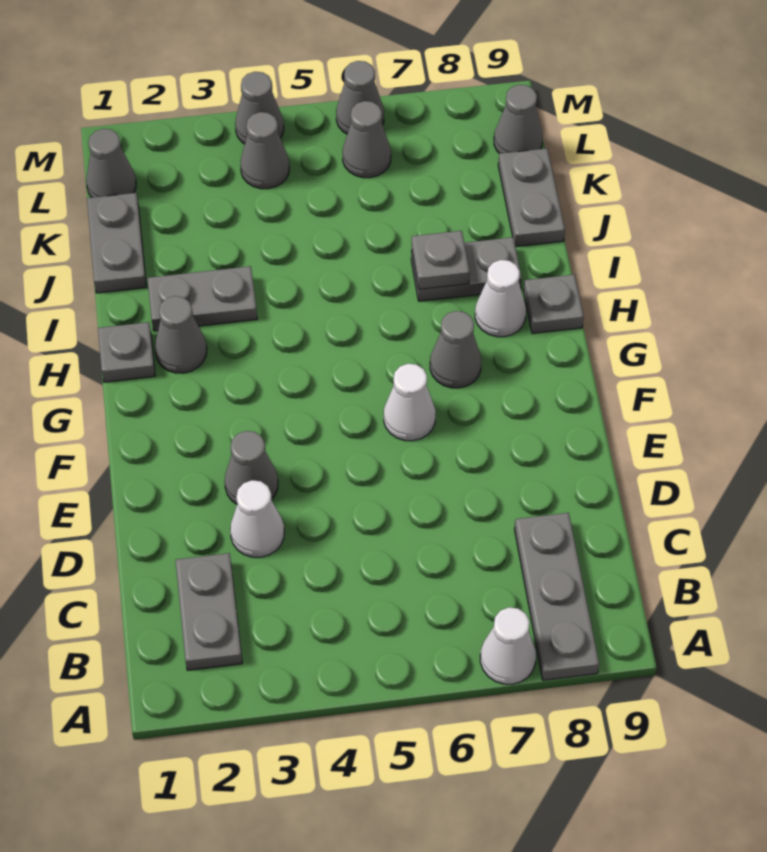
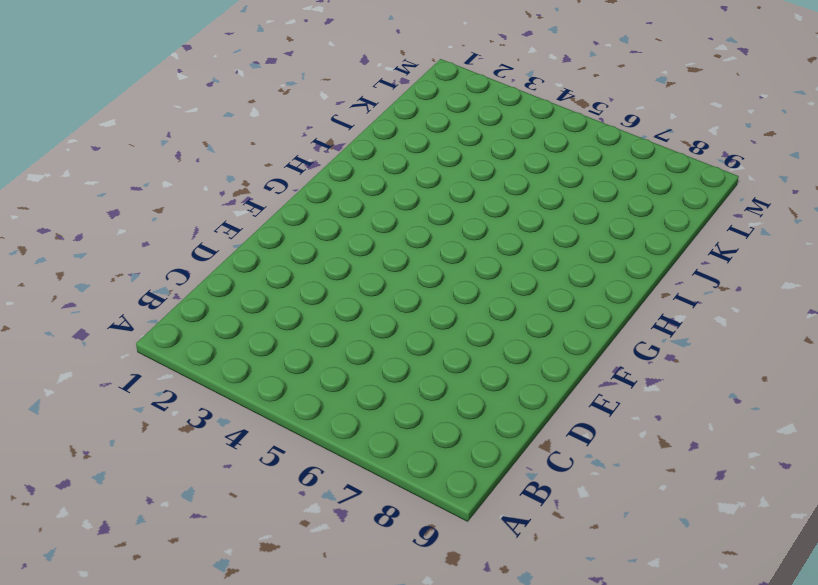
none -> white 1x1 cone [480,607,536,684]
none -> grey 1x3 plate [515,513,599,680]
none -> grey 1x2 plate [175,553,242,670]

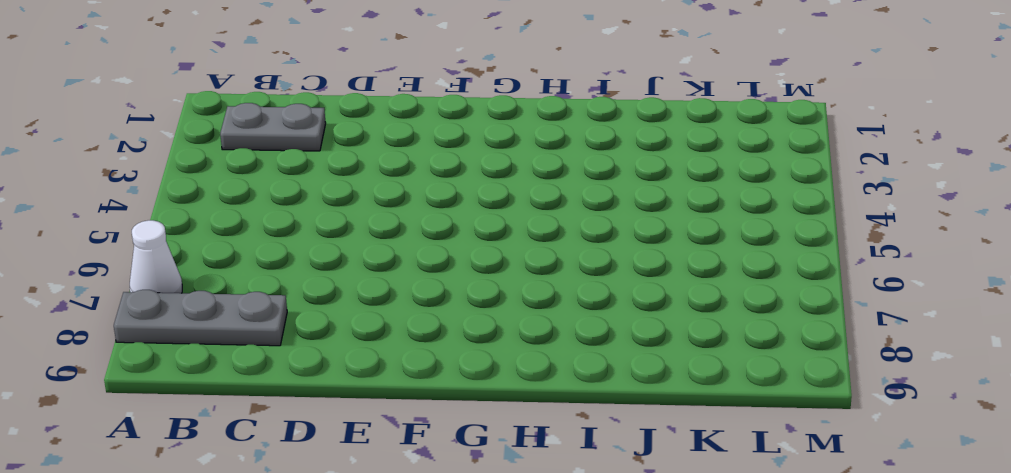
none -> white 1x1 cone [230,480,284,557]
none -> grey 1x1 cone [225,431,278,504]
none -> white 1x1 cone [384,364,436,441]

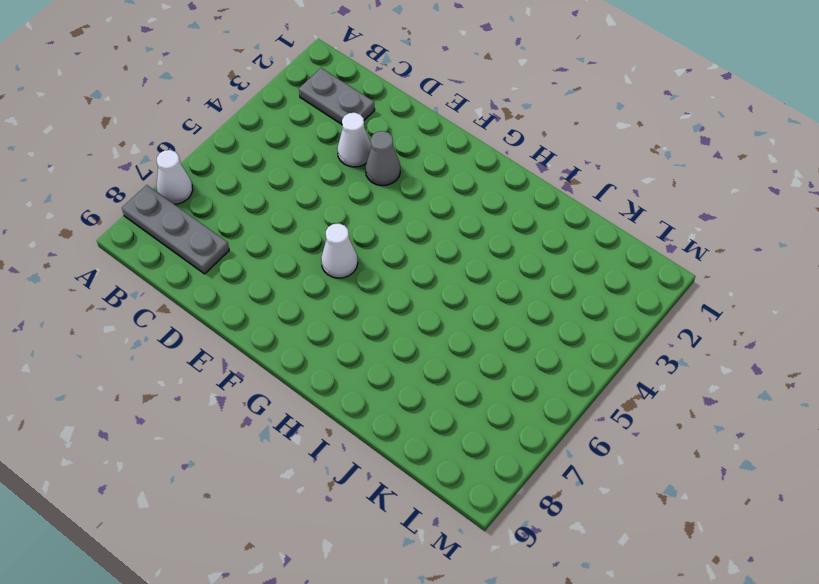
none -> grey 1x1 cone [430,311,481,388]
none -> grey 1x1 plate [98,322,155,382]
none -> grey 1x1 cone [155,296,207,373]

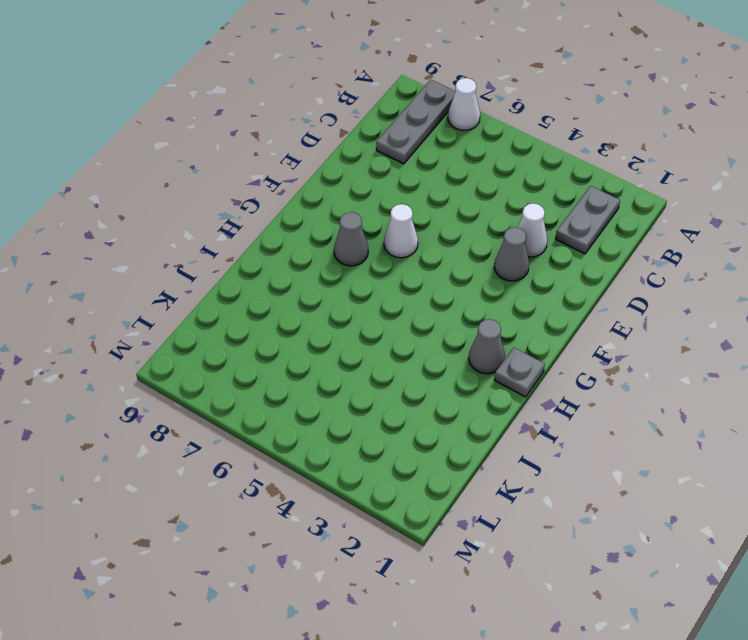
none -> white 1x1 cone [475,260,526,337]
none -> grey 1x1 plate [524,275,584,334]
none -> grey 1x2 plate [148,266,257,331]

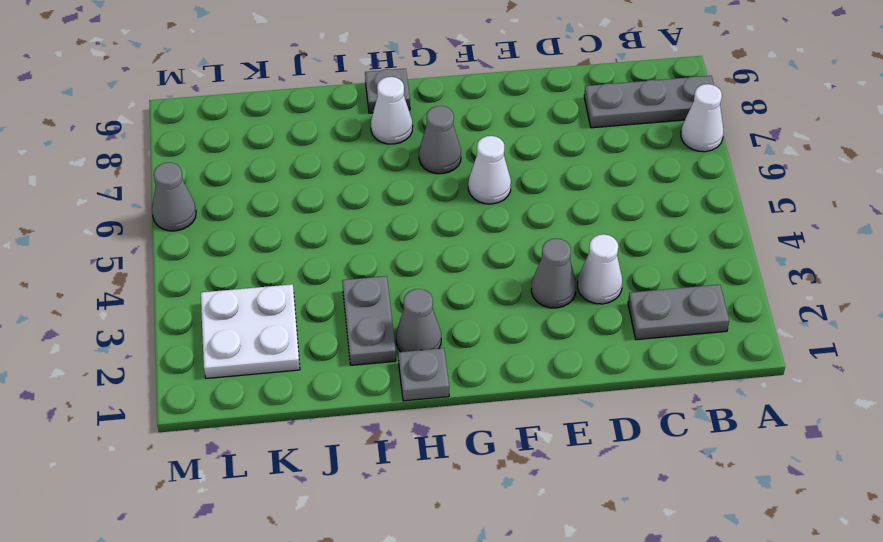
white 2x2 plate [201,284,300,378] -> none
none -> grey 1x2 plate [411,237,522,301]
none -> grey 1x2 plate [87,193,146,293]
none -> grey 1x2 plate [498,148,565,247]

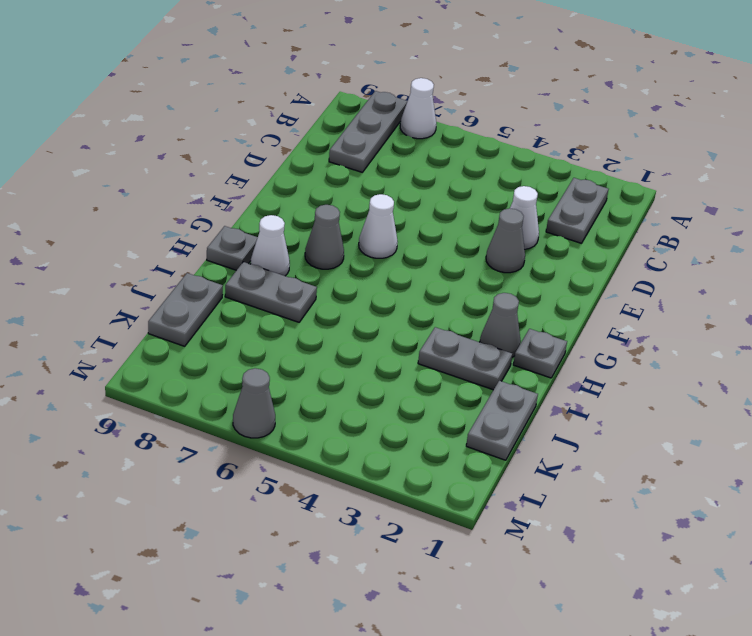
none -> grey 1x1 cone [86,129,136,197]
none -> grey 1x1 cone [240,112,289,189]
none -> grey 1x1 cone [343,101,391,178]

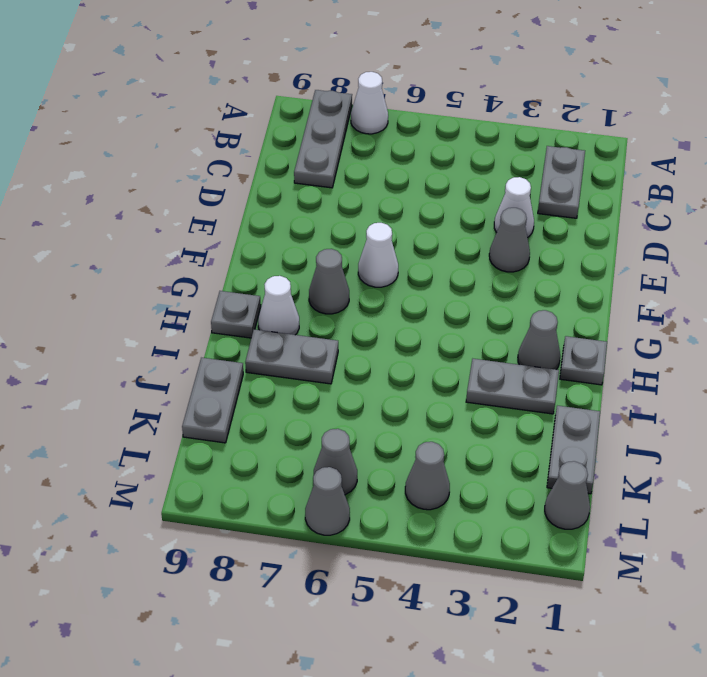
none -> grey 1x1 cone [494,85,542,154]
none -> grey 1x1 cone [235,72,284,144]
none -> grey 1x1 plate [412,231,470,289]

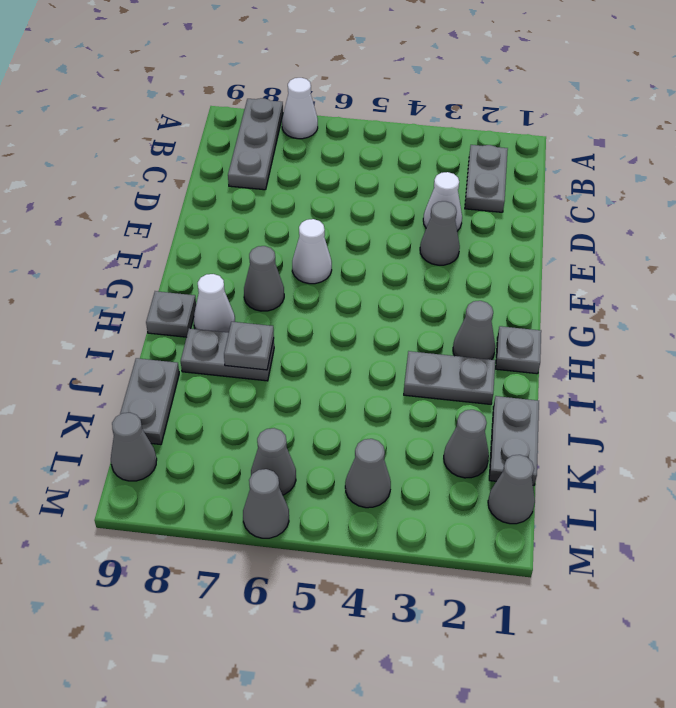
grey 1x1 cone [444,410,489,478] -> grey 1x1 cone moved to [235,72,284,144]

